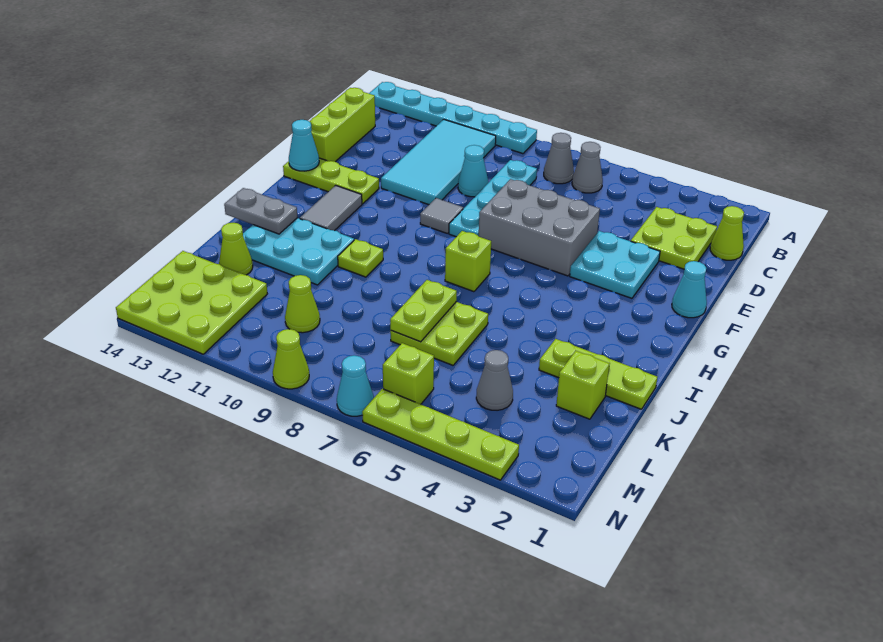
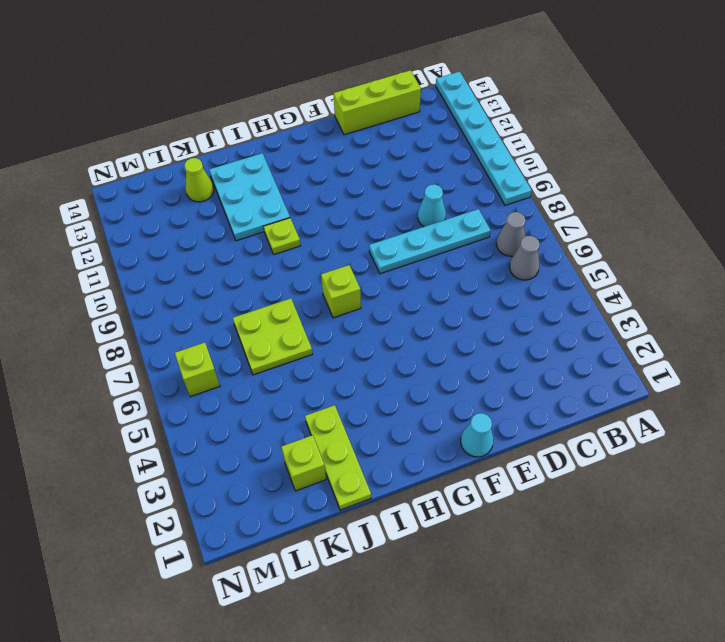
none -> cyan 2x4 tile [381,120,496,205]
none -> lime 1x1 cone [710,206,744,260]
none -> lime 2x2 plate [631,207,717,269]
none -> cyan 2x2 plate [570,231,660,298]

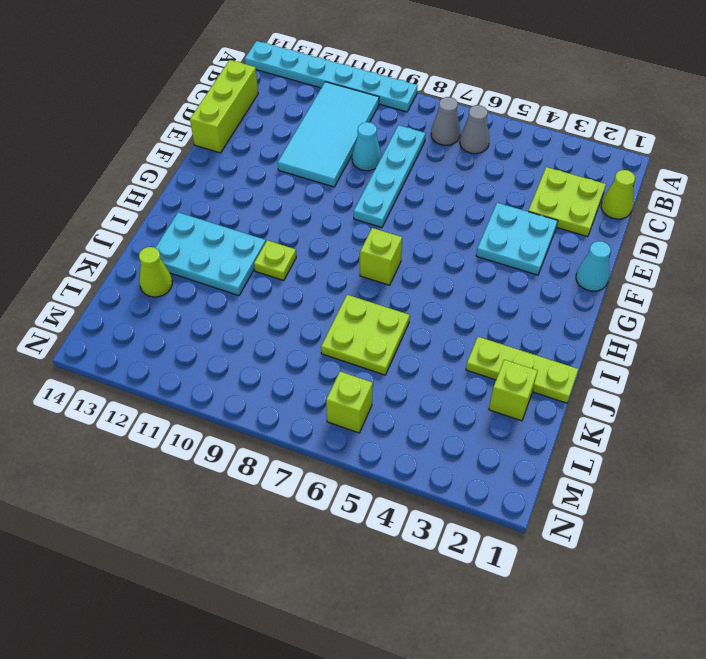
none -> grey 2x3 brick [479,179,600,276]
none -> grey 1x1 tile [420,198,463,234]
none -> lime 1x3 plate [283,158,379,204]
none -> grey 1x2 tile [300,185,362,231]

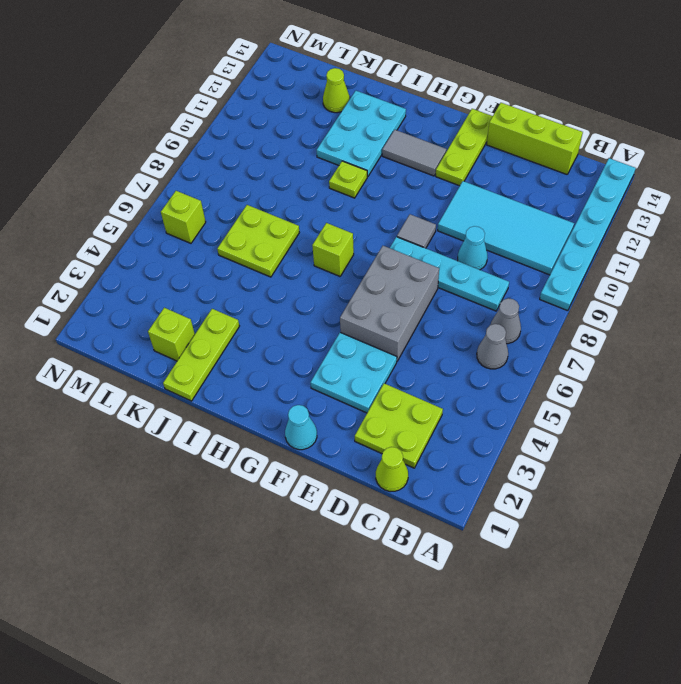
none -> grey 1x1 cone [476,350,513,410]
none -> lime 1x1 cone [285,275,320,333]
none -> lime 3x3 plate [116,251,267,354]
none -> lime 1x4 plate [362,389,519,480]

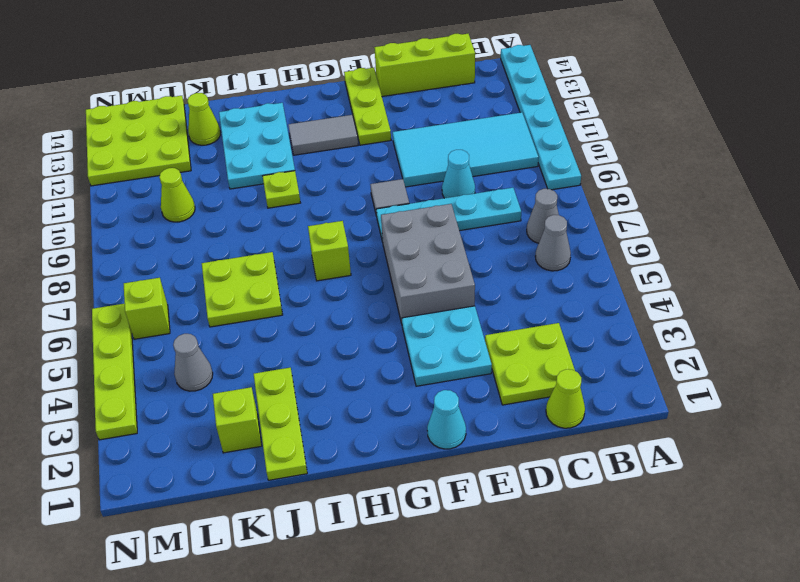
none -> cyan 1x1 cone [337,355,374,416]
none -> lime 1x1 cone [273,329,309,389]
none -> cyan 1x1 cone [289,120,319,171]
none -> grey 1x2 plate [224,188,297,234]

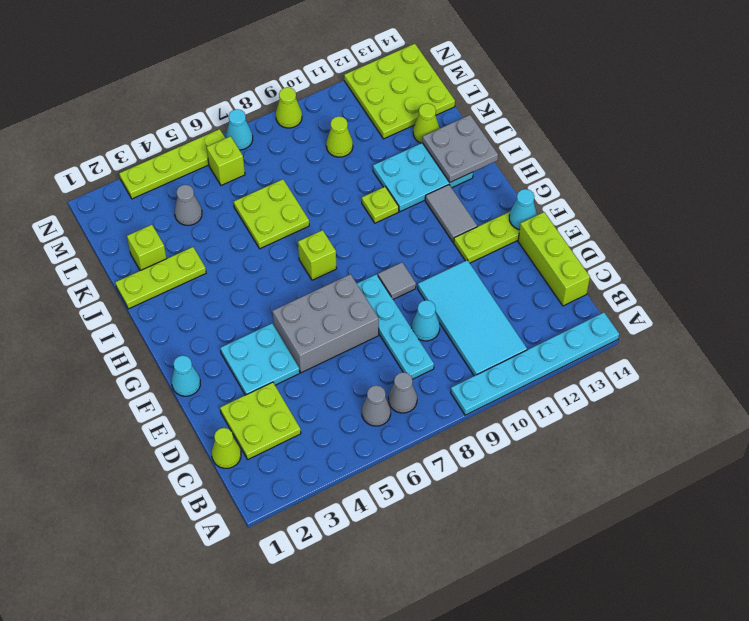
grey 2x2 plate [422,115,498,182] -> grey 1x2 plate [224,188,297,234]
none -> lime 1x2 plate [390,280,457,342]

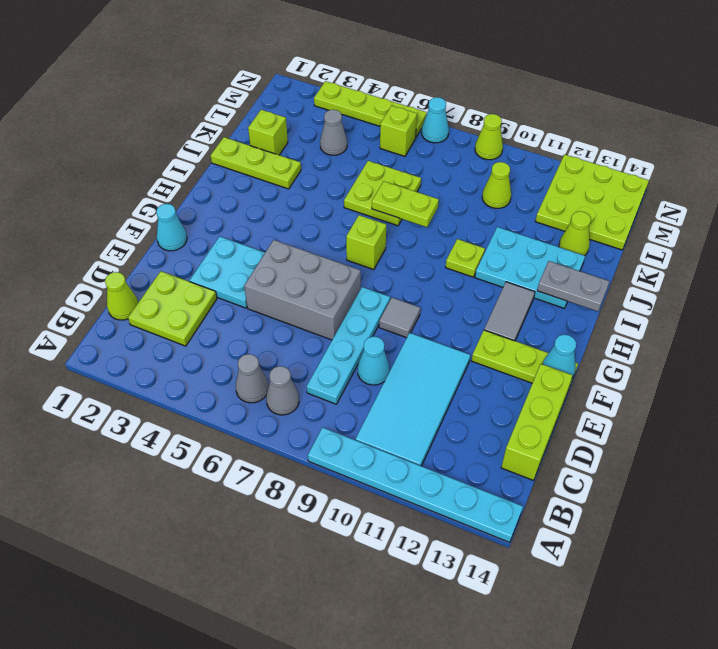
lime 1x2 plate [372,181,439,227] -> lime 1x2 plate turned to [390,280,457,342]

